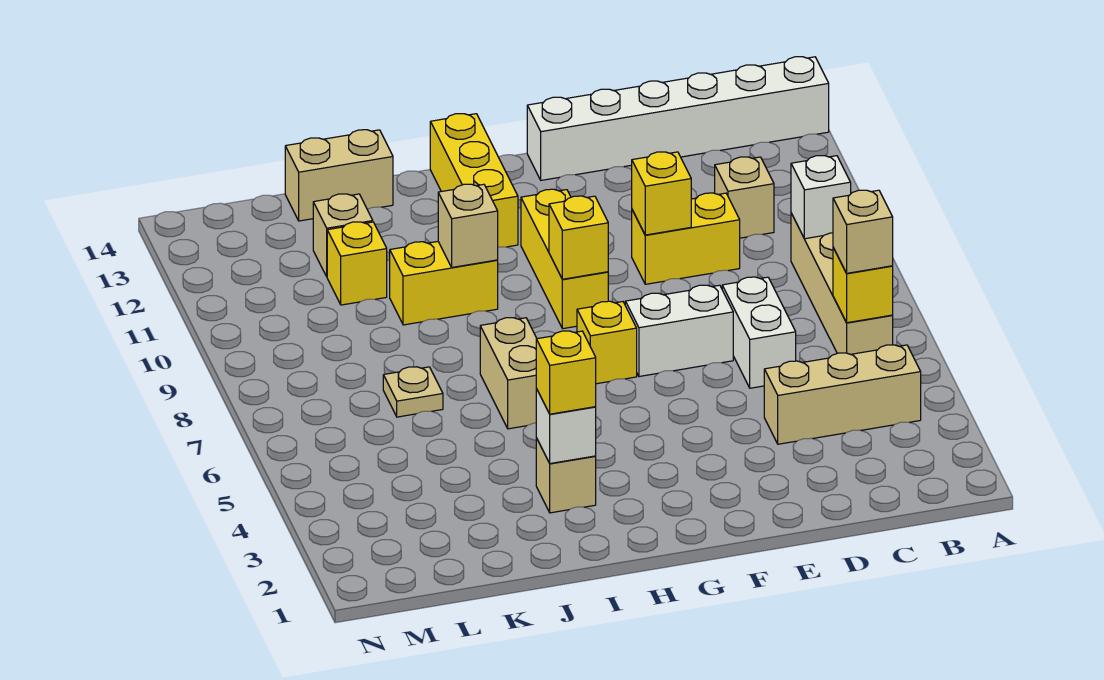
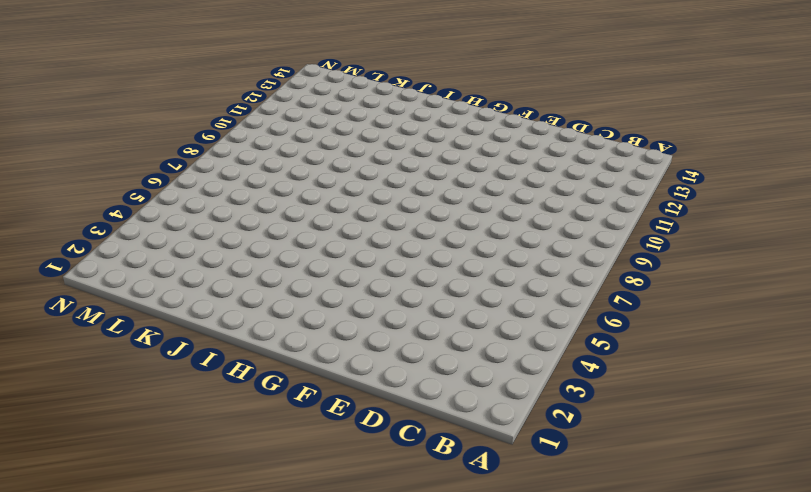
none -> white 1x6 brick [527,57,829,180]
none -> tan 1x3 brick [764,345,921,444]
none -> tan 1x4 brick [791,213,893,354]

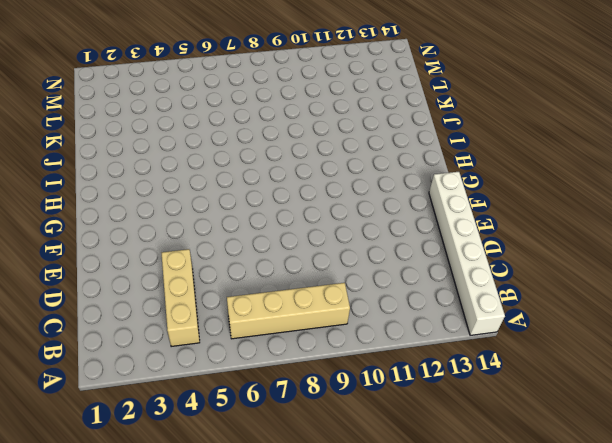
none -> tan 1x1 brick [715,157,774,238]
none -> white 1x2 brick [722,277,796,388]
none -> yellow 1x2 brick [632,193,740,284]

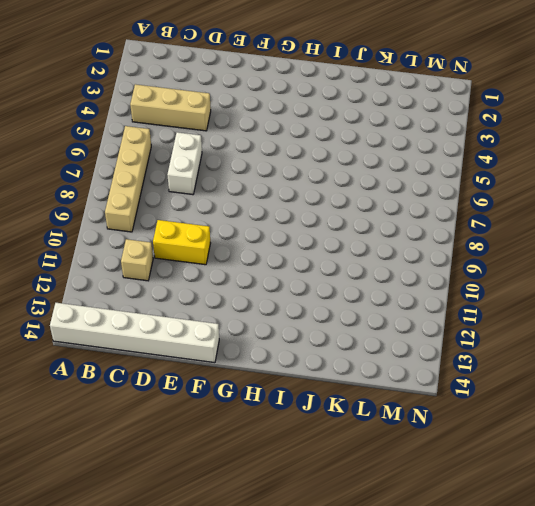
none -> white 1x2 brick [625,285,733,376]
none -> yellow 1x1 brick [577,301,637,384]
none -> yellow 1x3 brick [521,189,608,329]

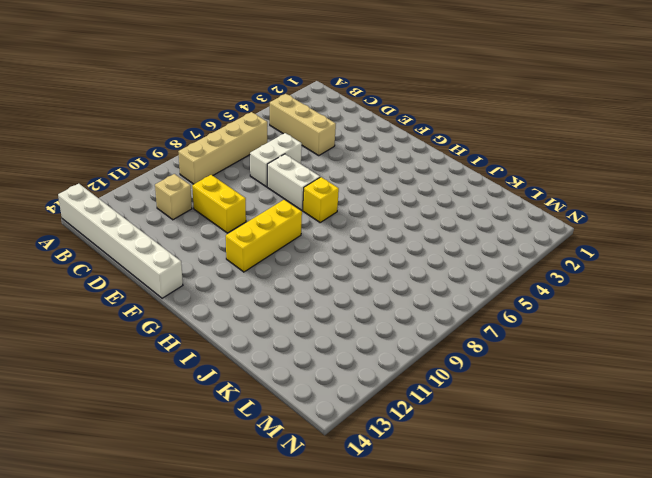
none -> yellow 1x3 brick [430,114,518,247]
none -> tan 1x1 brick [536,438,596,513]
none -> tan 1x2 brick [480,318,537,429]

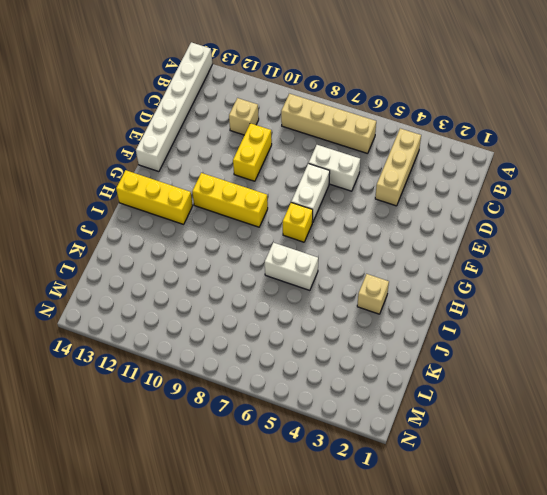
white 1x2 brick [265,243,318,290] -> tan 1x2 brick [480,318,537,429]
none -> yellow 1x2 brick [390,242,498,325]
none -> tan 1x2 brick [285,130,393,221]
none -> tan 1x1 plate [383,367,443,417]

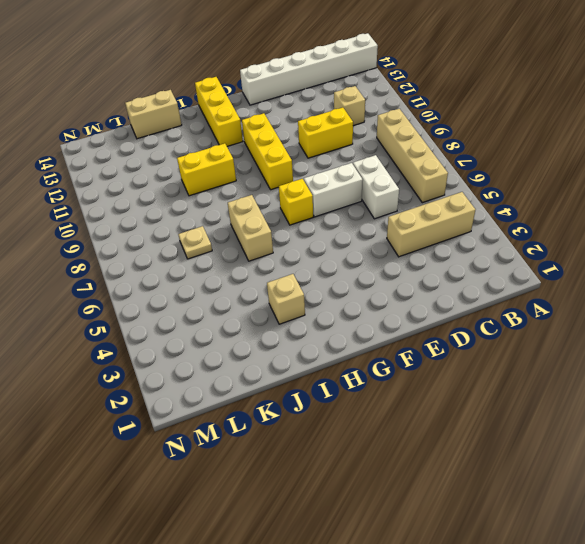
none -> yellow 1x1 brick [327,222,387,305]
none -> tan 1x1 brick [313,194,373,276]
none -> yellow 1x1 brick [833,248,893,323]

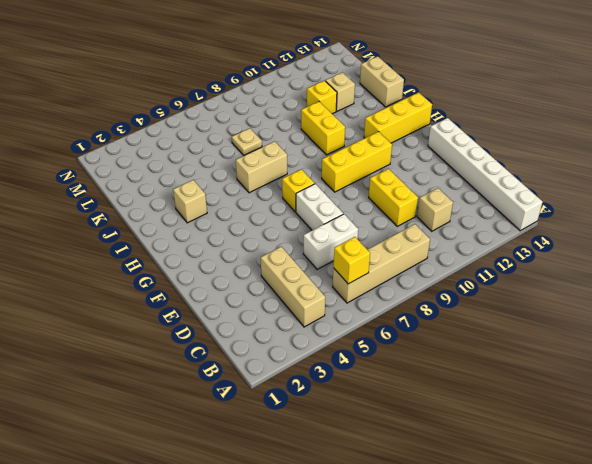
none -> white 1x1 brick [791,156,851,239]
none -> yellow 1x1 brick [632,152,691,235]
none -> yellow 1x1 brick [549,196,608,279]

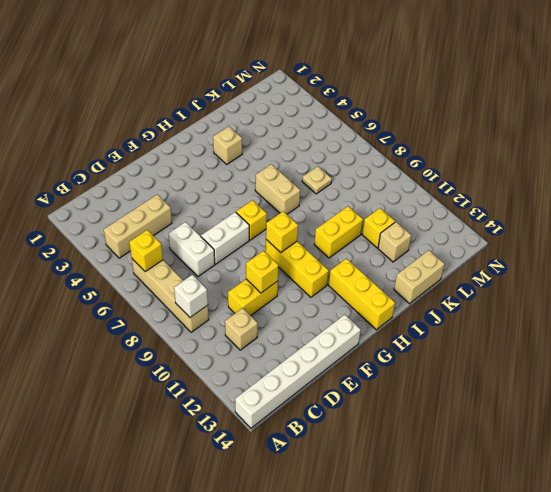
none -> white 1x1 brick [536,389,596,464]
none -> tan 1x1 brick [438,184,498,267]
none -> tan 1x1 brick [833,190,893,273]

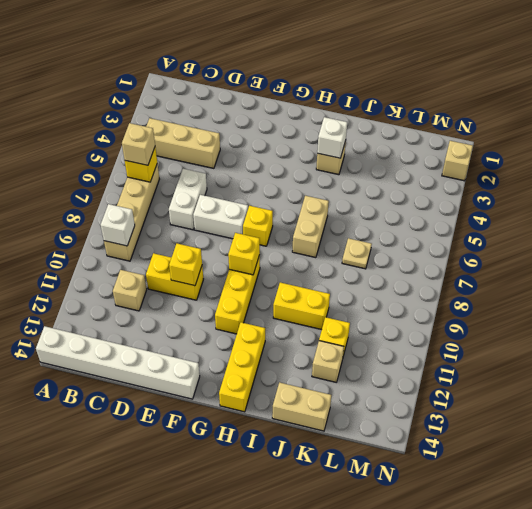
tan 1x1 brick [442,141,473,181] -> tan 1x1 brick moved to [438,184,498,267]
none -> yellow 1x1 brick [536,331,596,414]

